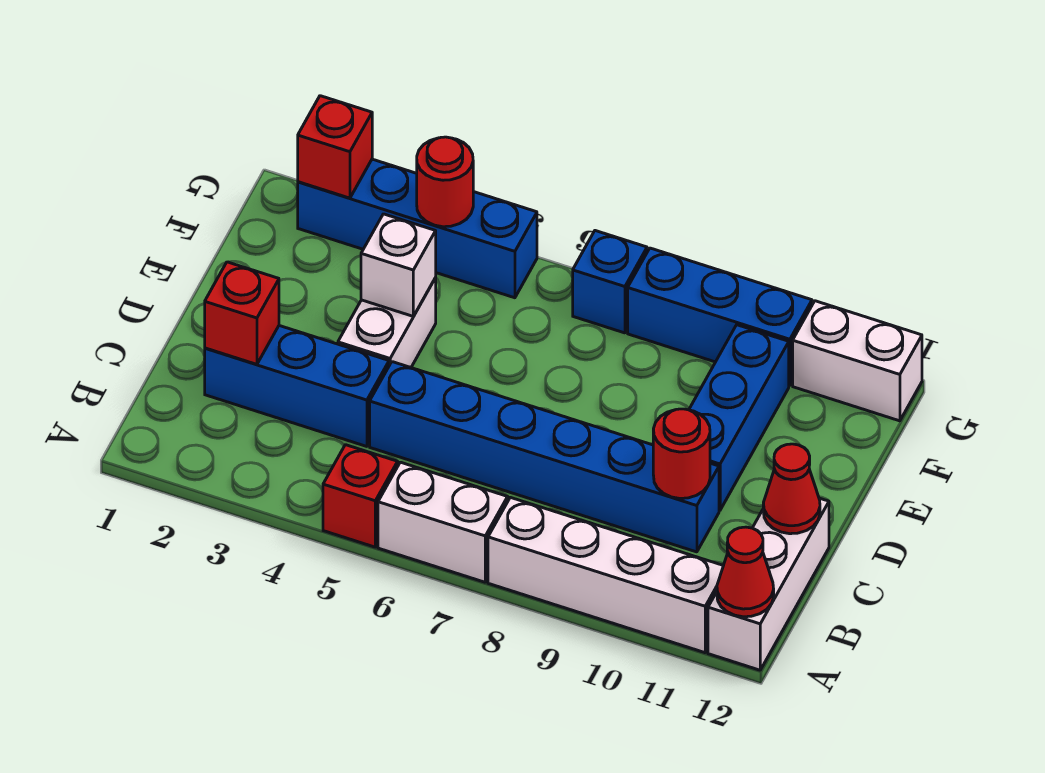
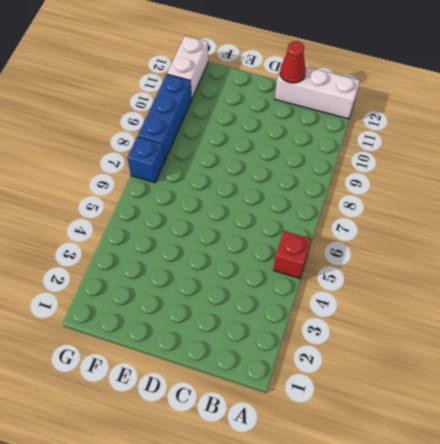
none -> white 1x2 brick [378,462,508,582]
none -> white 1x4 brick [488,497,723,653]
none -> blue 1x3 brick [205,326,389,446]

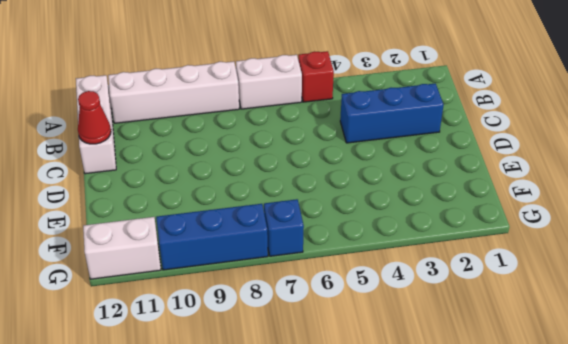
none -> blue 1x6 brick [370,362,719,552]
none -> white 1x2 brick [338,278,436,367]
none -> blue 1x3 brick [689,325,789,510]

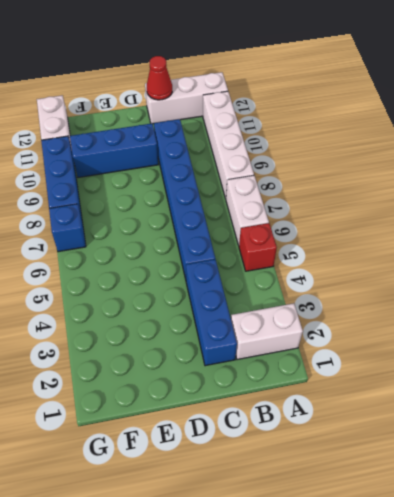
white 1x2 brick [231,303,303,360] -> white 1x2 brick moved to [338,278,436,367]
none -> blue 1x4 brick [298,159,537,298]
none -> red 1x1 cone [717,527,774,617]
none -> red 1x1 brick [205,262,279,364]

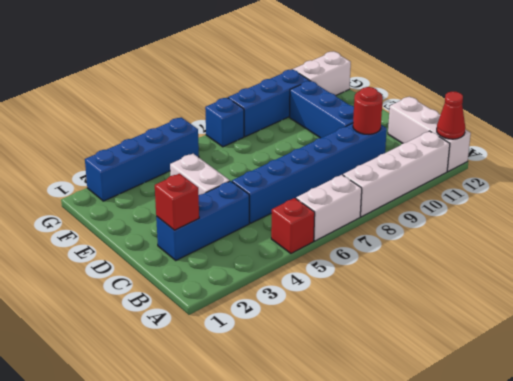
none -> red 1x1 cone [763,444,820,534]
none -> white 1x1 brick [361,214,436,316]
none -> red 1x1 brick [298,96,372,198]

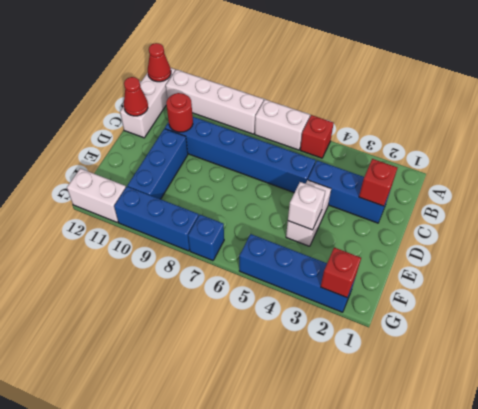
none -> red 1x1 round brick [417,137,473,227]

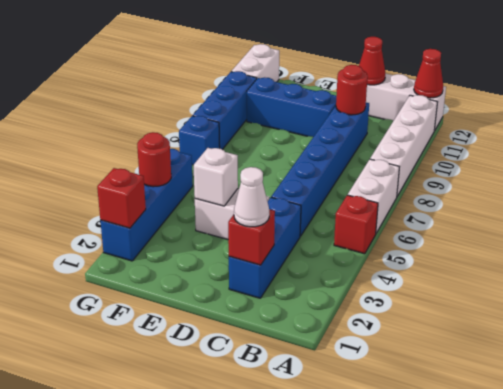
white 1x1 cone [234,167,269,227] -> none

